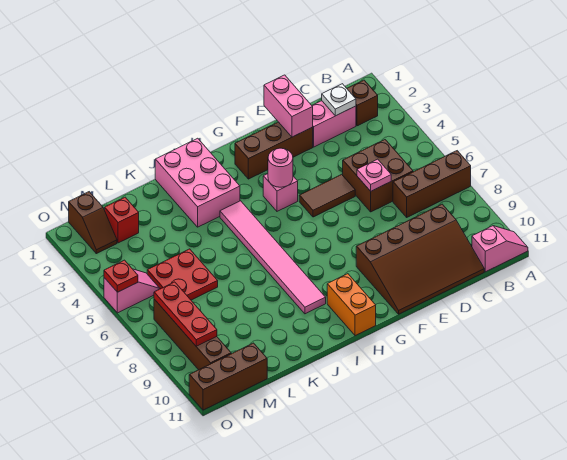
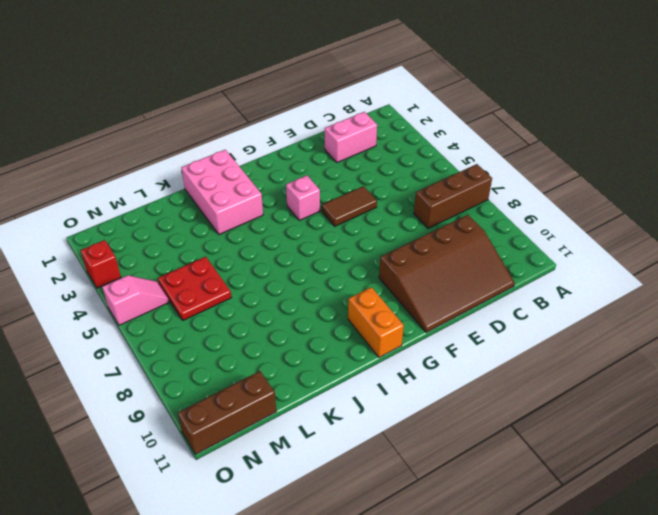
red 1x1 brick [80,240,121,288] -> red 1x1 brick moved to [105,197,139,243]
none -> pink 1x2 slope [472,226,528,272]
none -> brown 1x1 brick [347,80,378,126]
none -> brown 2x2 brick [343,140,413,212]

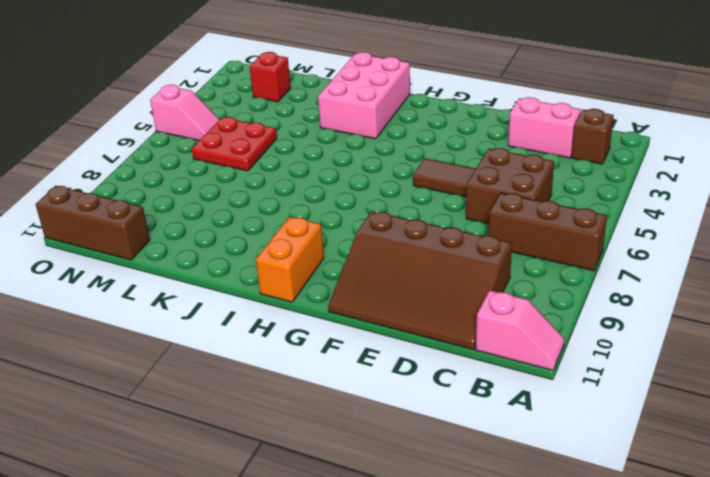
none -> brown 1x3 brick [235,122,313,179]
none -> pink 1x1 brick [263,174,298,211]
none -> pink 1x6 tile [220,201,326,314]

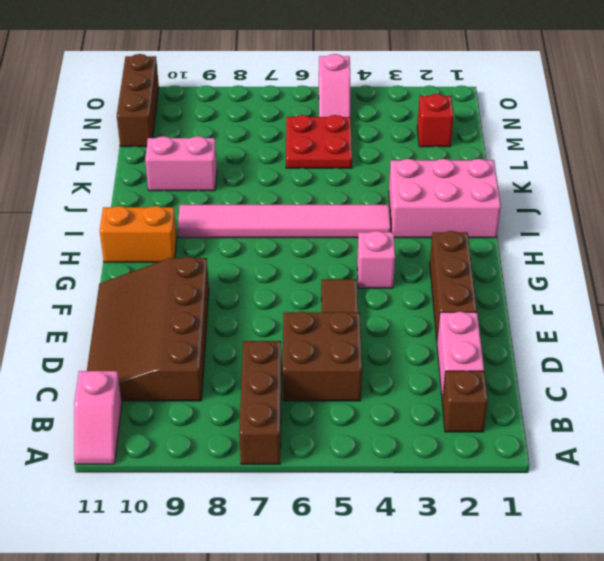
pink 1x2 brick [145,136,217,191] -> pink 1x2 brick moved to [264,75,313,137]
none -> brown 1x2 slope [69,192,117,254]
none -> brown 1x4 brick [154,299,231,370]
none -> white 1x1 plate [322,84,356,116]

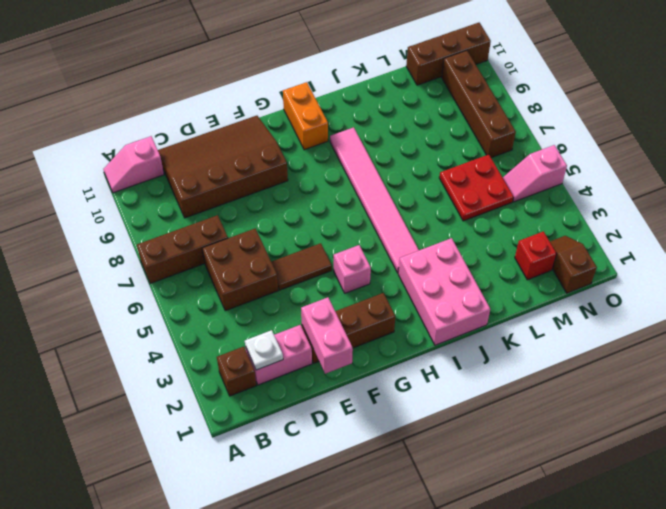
none -> pink 1x1 plate [357,159,391,191]
none -> pink 1x1 round brick [268,148,293,187]
none -> red 1x3 plate [154,282,217,346]

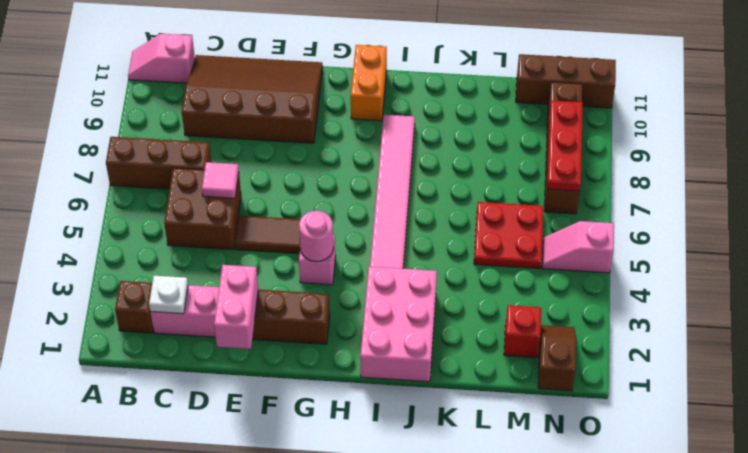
pink 1x1 tile [202,162,239,198] -> pink 1x1 plate [357,159,391,191]
none -> red 1x1 plate [104,260,138,292]

